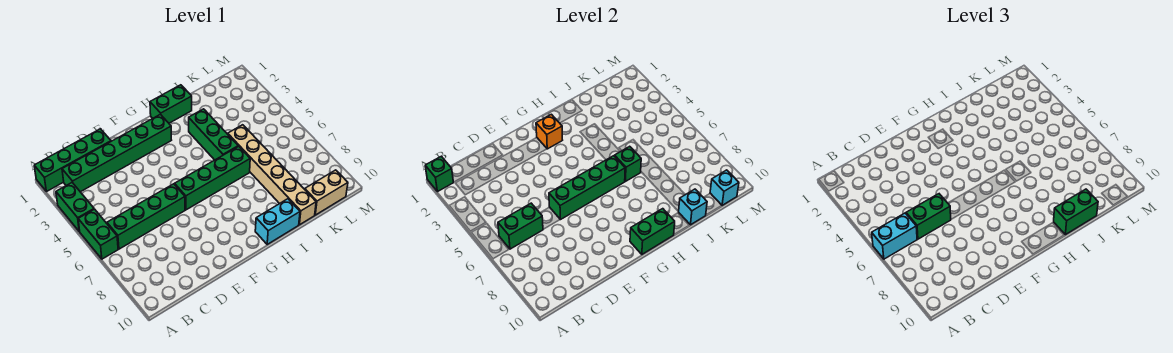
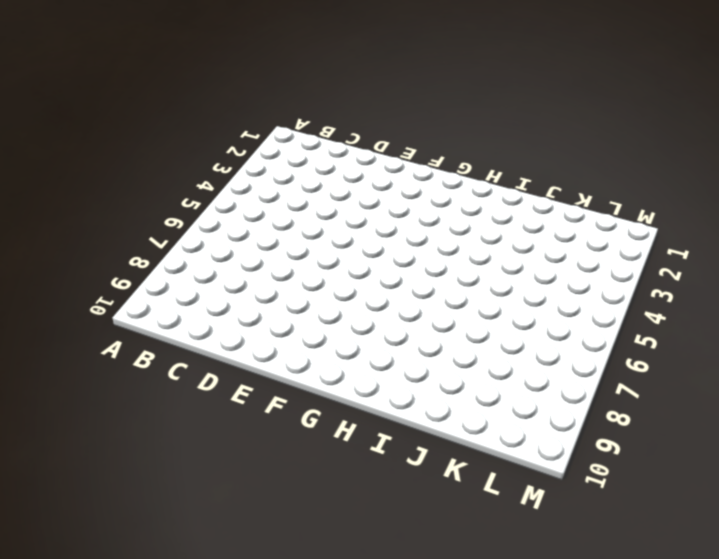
none -> green 1x4 brick [34,129,111,192]
none -> green 1x2 brick [56,183,94,231]
none -> green 1x2 brick [78,209,118,259]

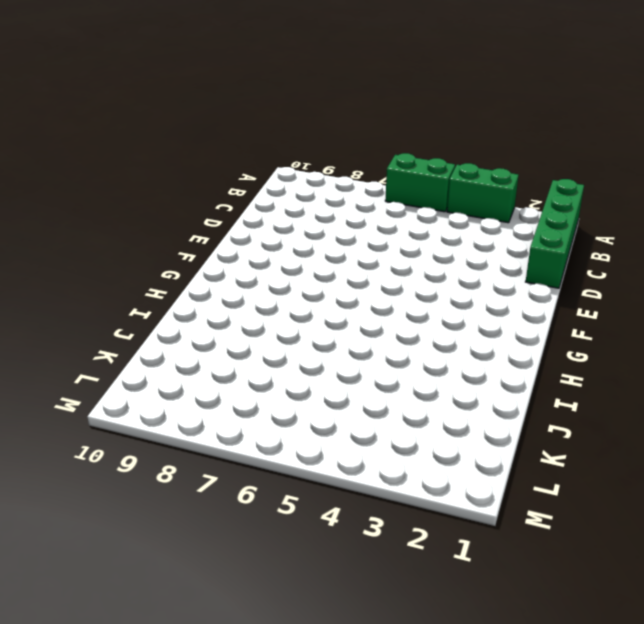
none -> green 1x6 brick [62,114,171,192]
none -> green 1x4 brick [107,184,185,249]
none -> green 1x4 brick [175,146,250,210]

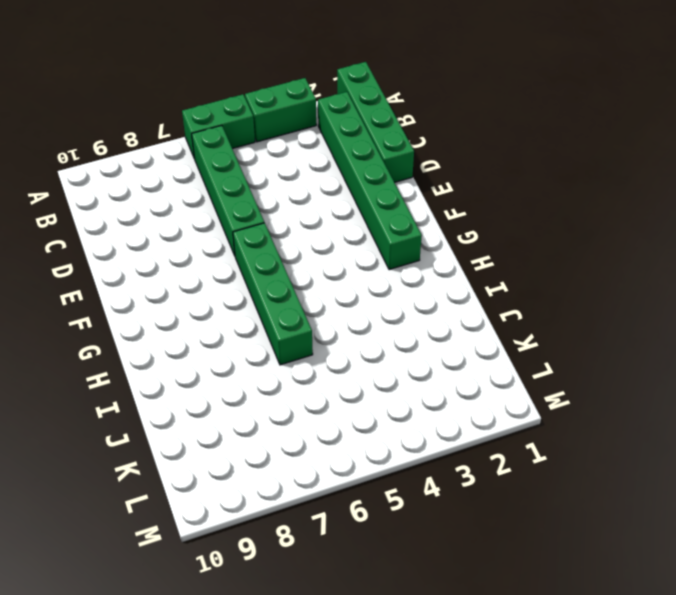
none -> green 1x2 brick [150,85,192,123]
none -> cyan 1x2 brick [255,199,300,244]
none -> green 1x3 brick [189,109,238,160]

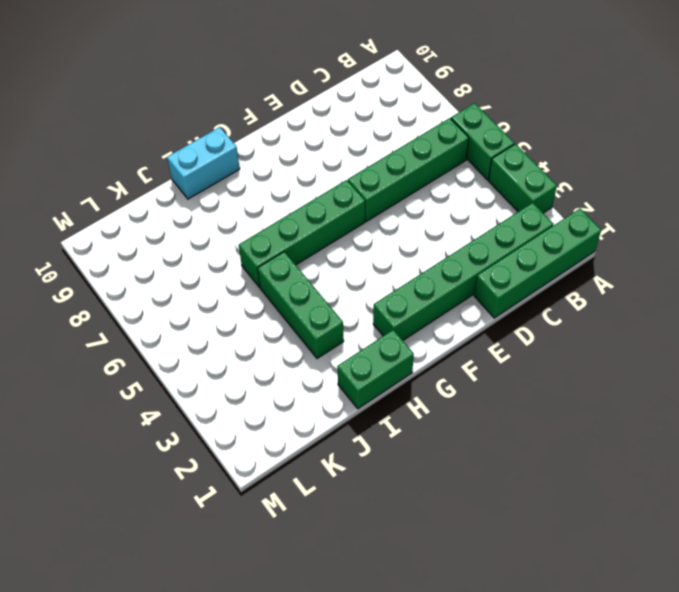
none -> tan 1x6 brick [228,125,316,225]
none -> tan 1x2 brick [305,170,348,215]
none -> green 1x1 brick [425,156,453,192]

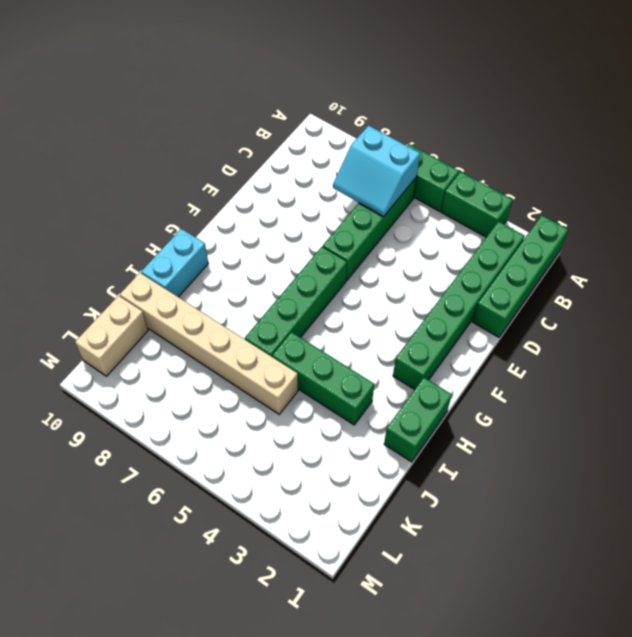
cyan 2x2 slope [333,125,420,217] -> green 1x2 brick [498,203,543,249]
none -> green 1x1 brick [425,156,453,192]
none -> green 1x4 brick [549,156,625,220]
none -> orange 1x1 brick [536,114,562,149]

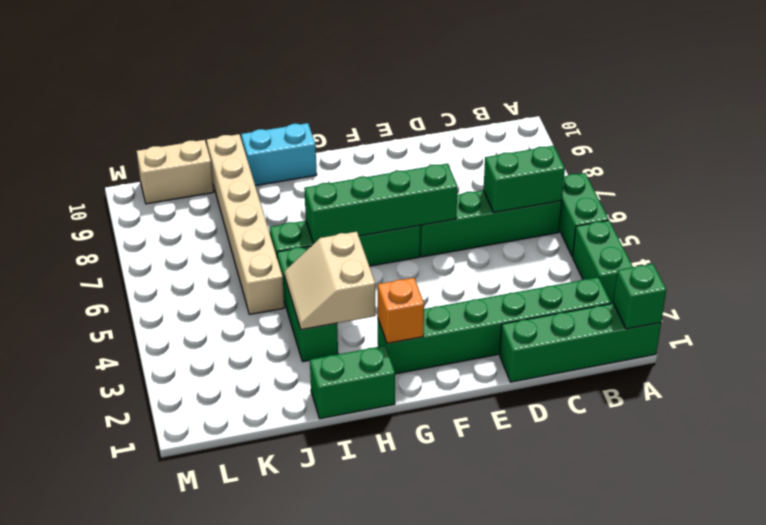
tan 2x2 slope [285,232,375,330] -> none
none -> green 1x2 brick [630,209,675,254]
none -> green 1x1 brick [615,146,641,181]
none -> cyan 1x1 brick [679,189,707,225]

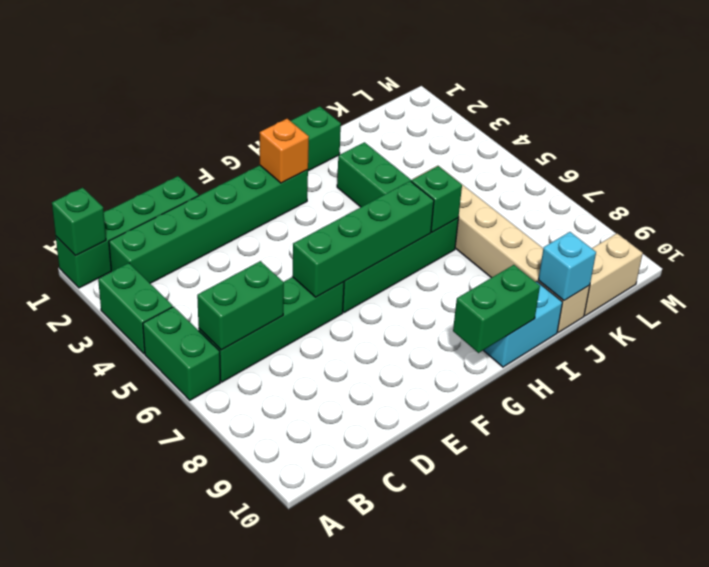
none -> cyan 1x1 brick [710,170,739,205]
none -> cyan 1x2 brick [872,213,917,259]
none -> green 1x2 brick [906,194,951,239]

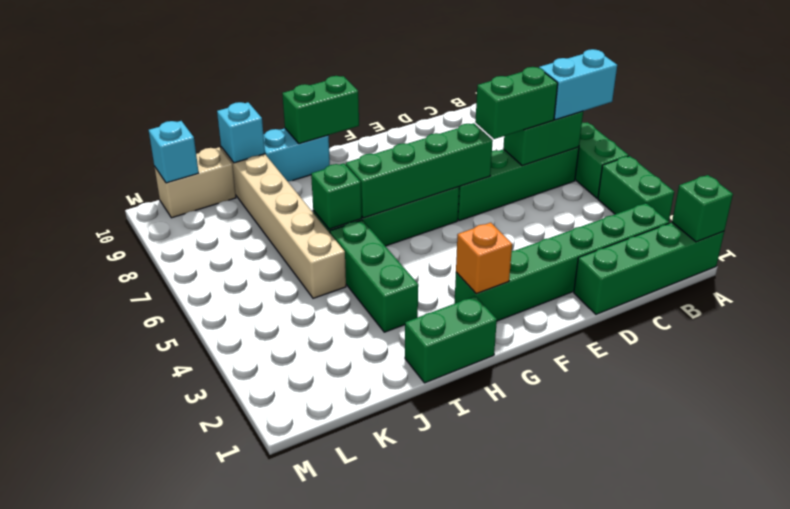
none -> green 1x2 brick [1054,189,1098,235]

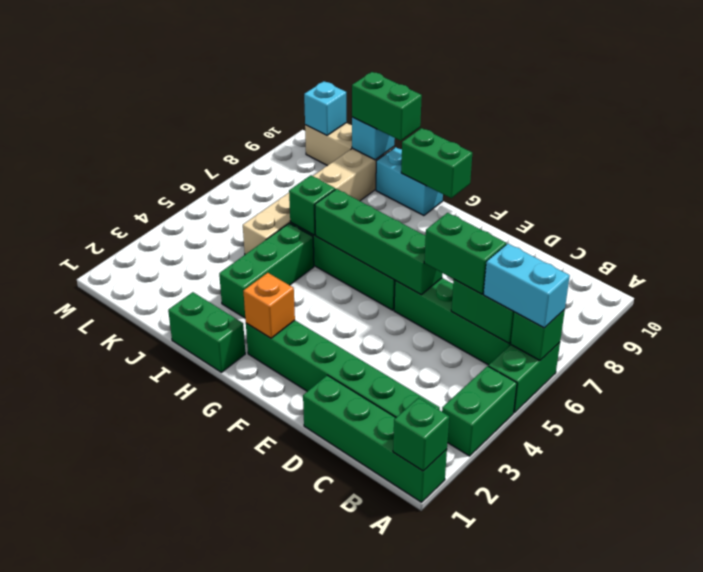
green 1x1 brick [511,310,565,360] -> none

